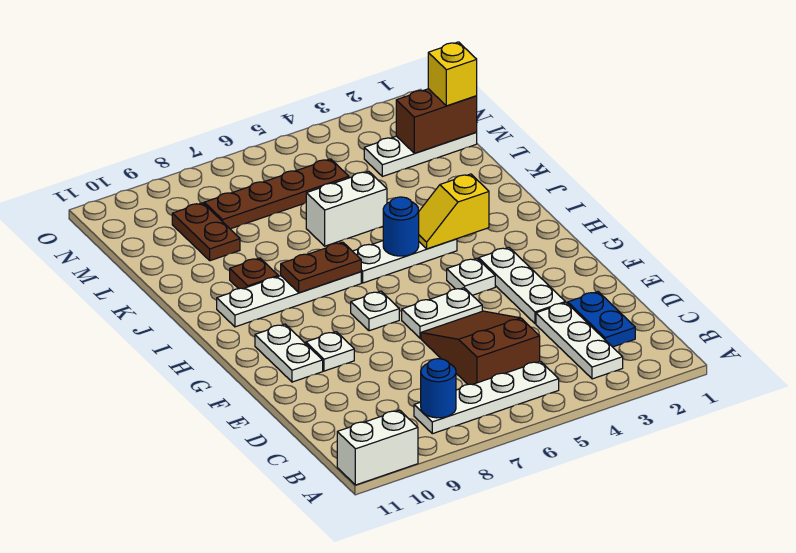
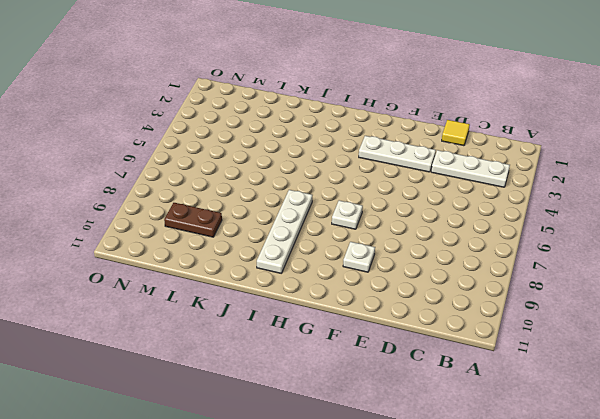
yellow 1x1 tile [442,120,470,146] -> none
none -> white 1x2 brick [337,410,418,485]
none -> white 1x4 plate [414,361,559,434]
none -> blue 1x2 plate [568,292,635,347]

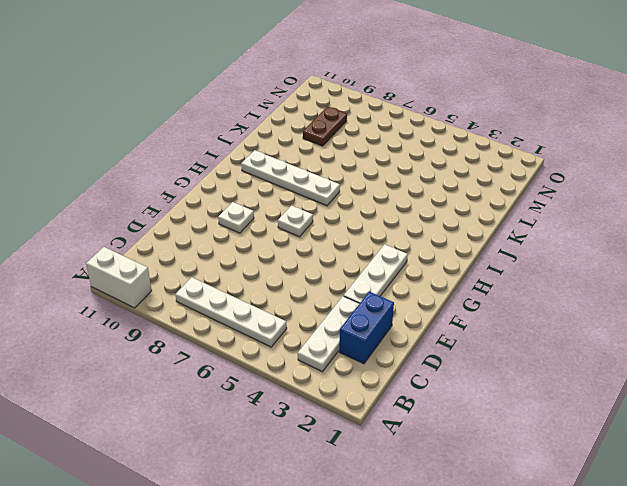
blue 1x2 brick [339,292,394,364] -> blue 1x2 plate [568,292,635,347]
none -> brown 2x3 slope [421,311,540,384]
none -> white 1x2 plate [402,288,482,338]
none -> white 1x2 plate [255,324,323,382]

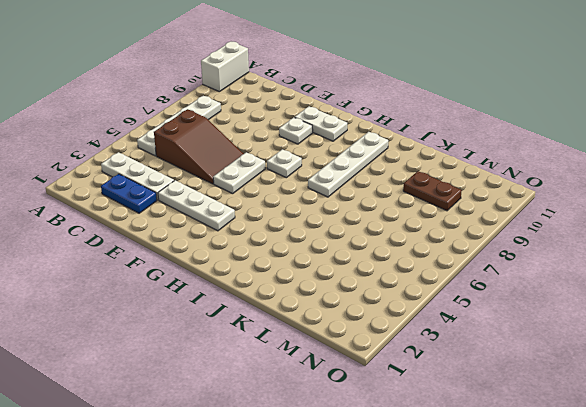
none -> white 1x1 plate [447,258,495,295]
none -> white 1x3 plate [353,239,457,283]
none -> brown 1x1 plate [230,258,278,289]

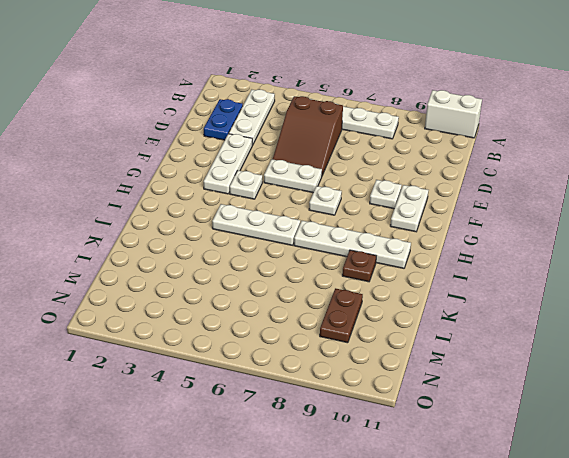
none -> white 1x2 brick [306,171,387,246]
none -> white 1x3 plate [364,133,477,177]
none -> brown 1x4 plate [204,159,349,229]

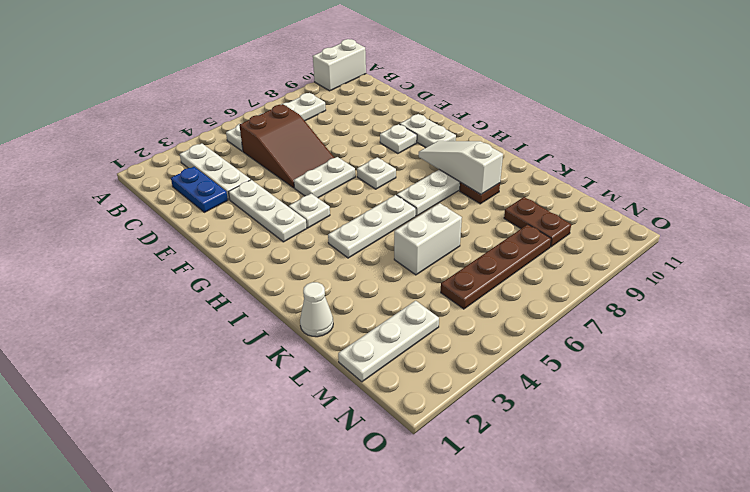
white 1x3 slope [419,141,503,194] -> none
white 1x1 cone [300,282,333,337] -> none
none -> blue 1x1 round brick [421,359,456,418]
none -> yellow 1x2 slope [419,174,489,249]
none -> blue 1x1 round brick [383,197,419,256]

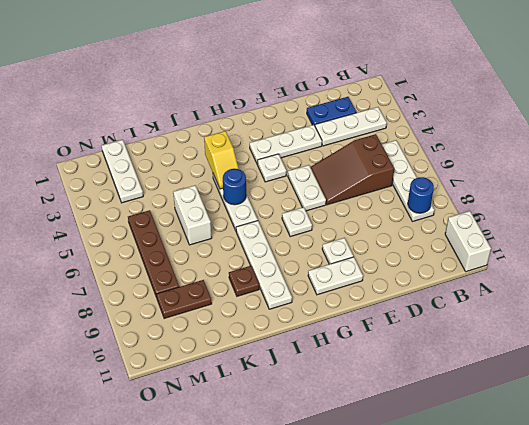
none -> brown 1x2 plate [281,242,361,293]
none -> brown 1x2 brick [396,89,477,153]
none -> yellow 1x1 brick [428,42,477,106]

